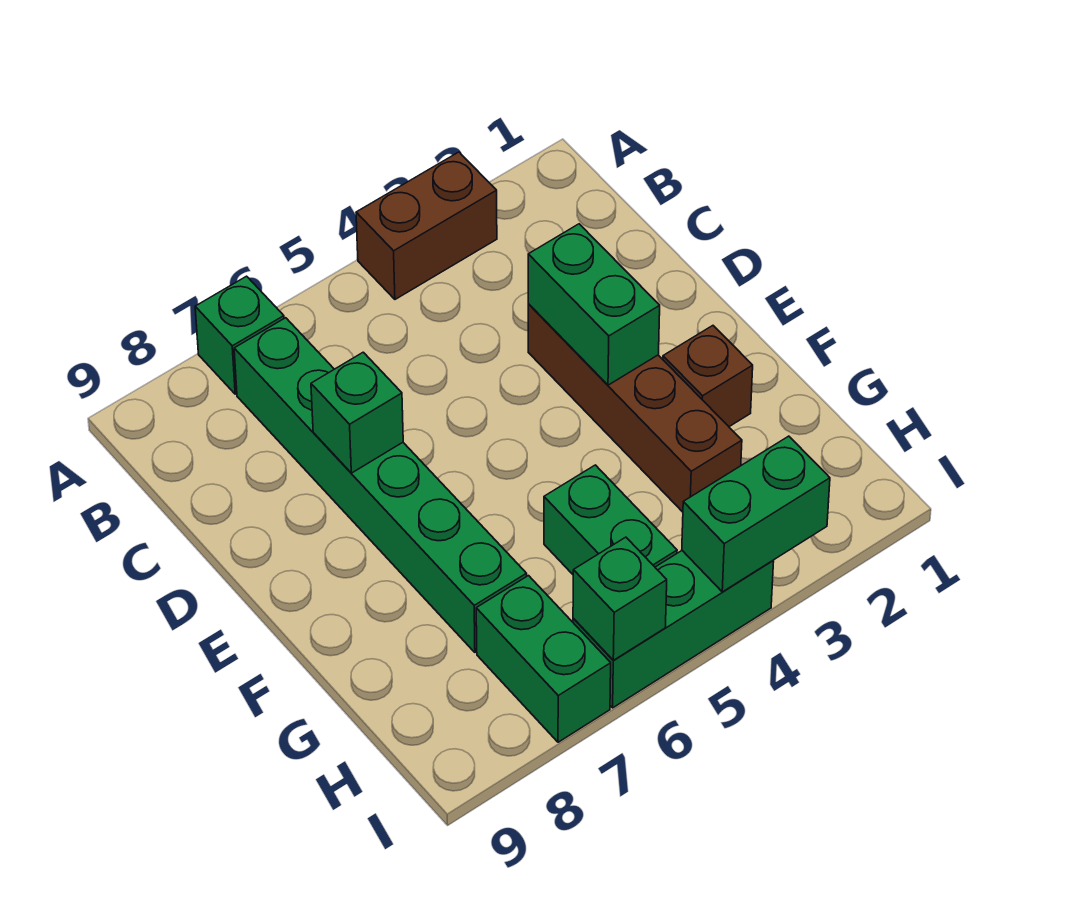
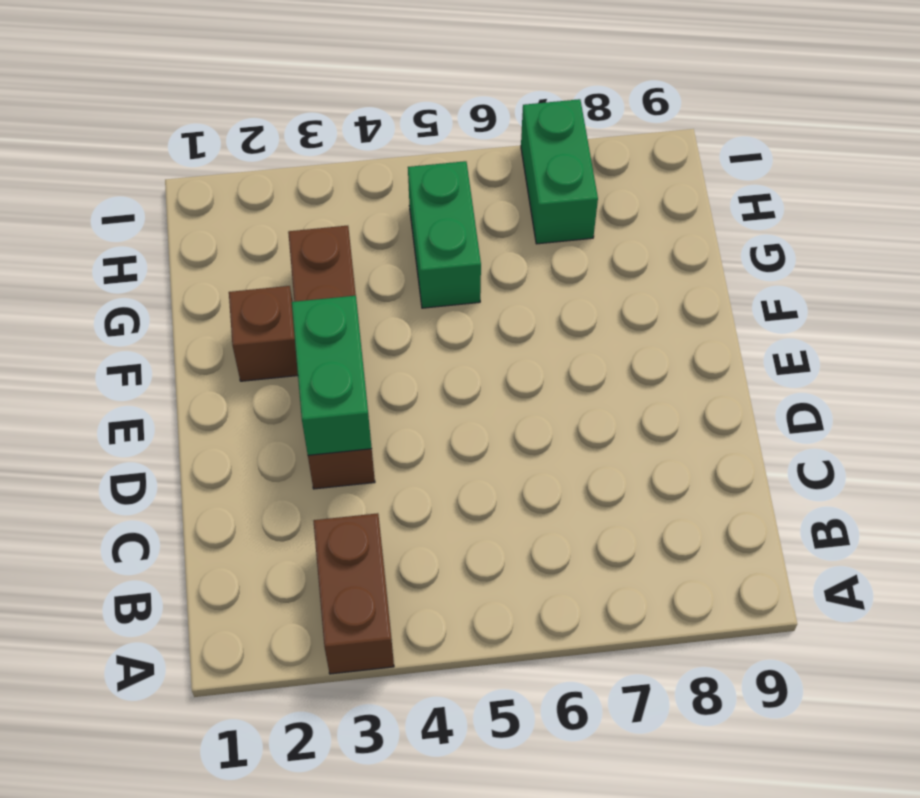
brown 1x2 brick [314,513,394,674] -> brown 1x2 brick turned to [356,152,497,299]
none -> green 1x1 brick [195,276,284,394]
none -> green 1x6 brick [234,318,527,652]
none -> green 1x3 brick [573,551,774,708]

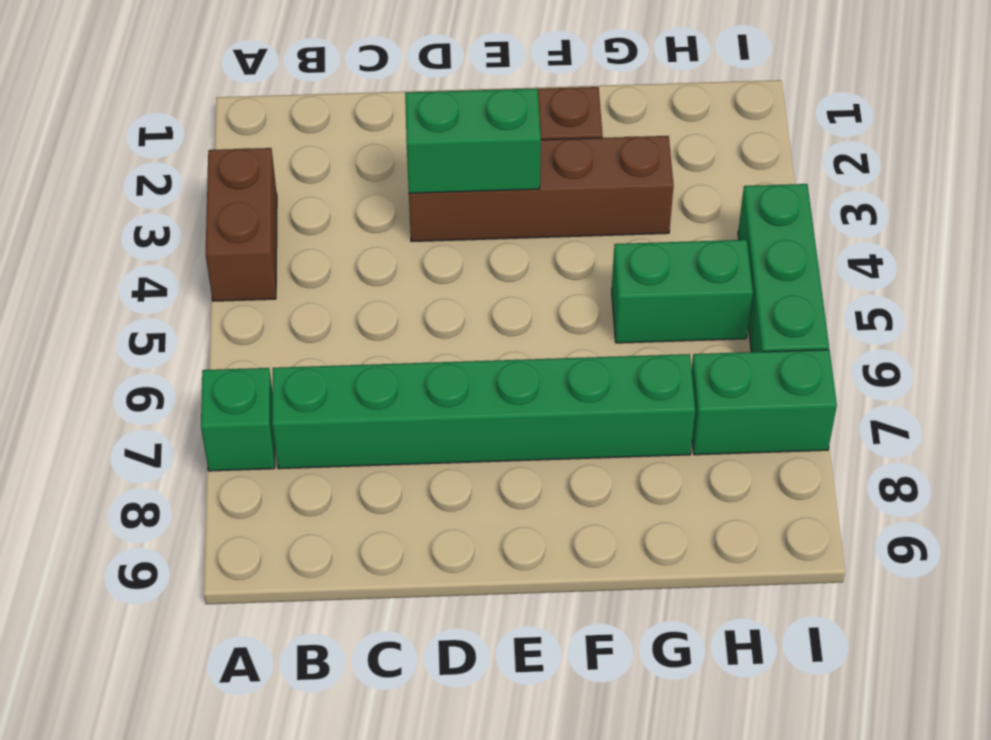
none -> green 1x1 brick [311,352,403,473]
none -> green 1x2 brick [682,436,830,592]
none -> green 1x1 brick [573,537,667,661]

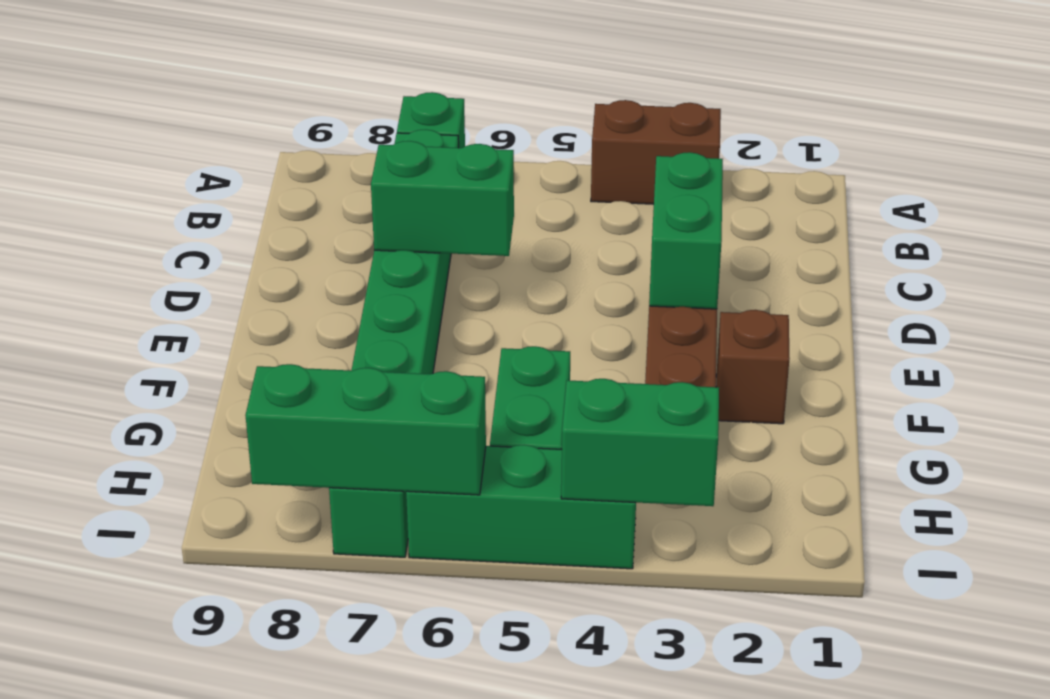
green 1x2 brick [371,141,514,256] -> green 1x1 brick [311,352,403,473]
green 1x3 brick [245,364,486,495] -> green 1x1 brick [573,537,667,661]

